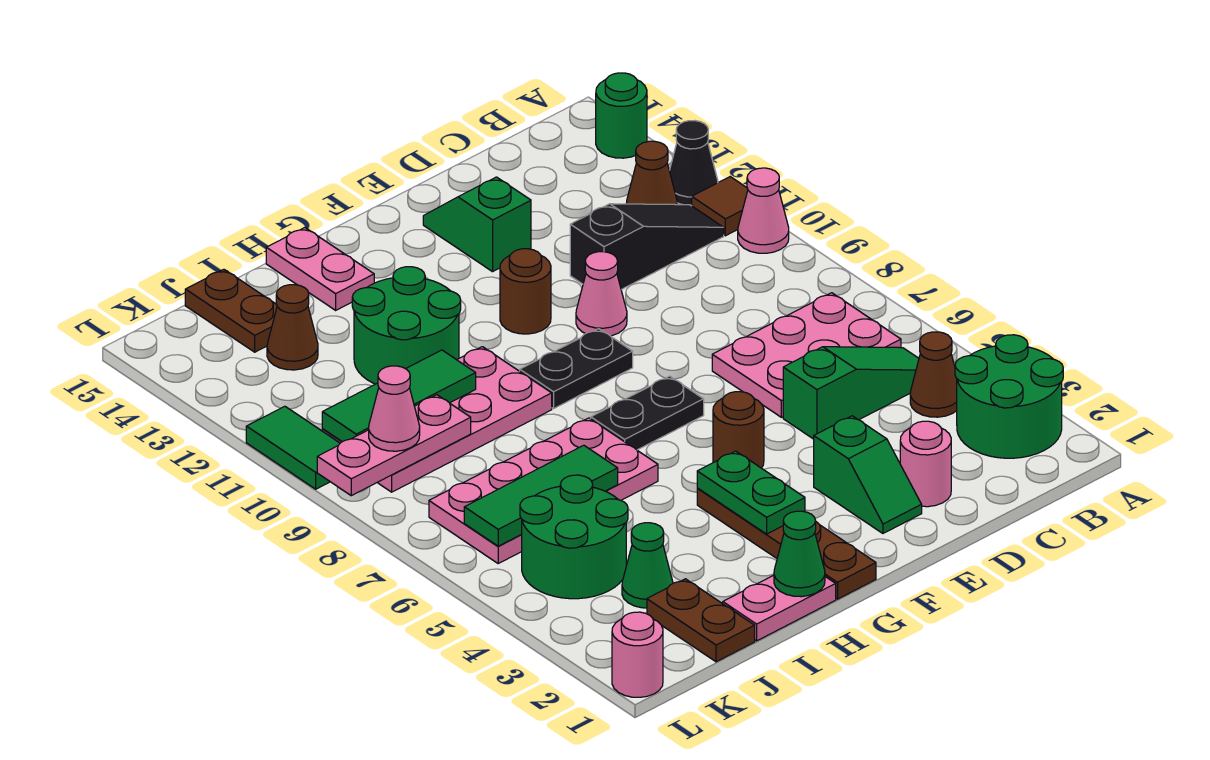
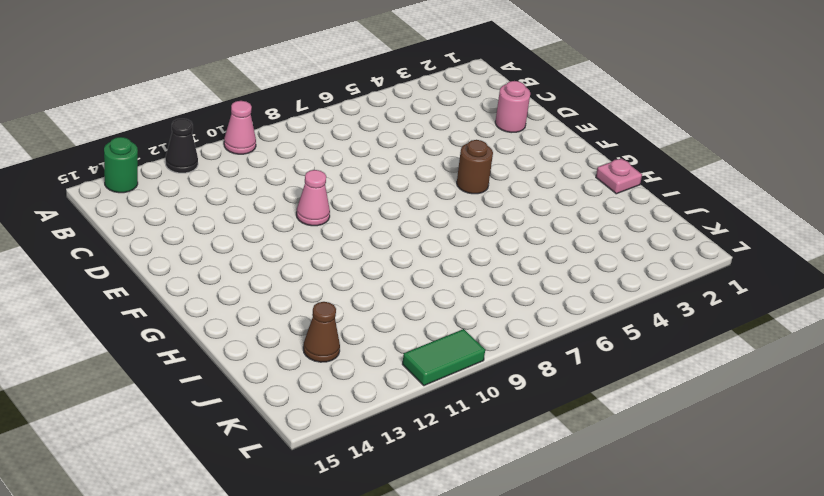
pink 1x1 plate [596,158,642,194] -> pink 1x2 plate [723,575,836,641]
none -> green 2x2 round brick [955,335,1063,458]
none -> brown 1x1 tile [692,177,748,236]
none -> brown 1x1 cone [910,332,957,417]
none -> green 1x3 slope [783,347,919,439]

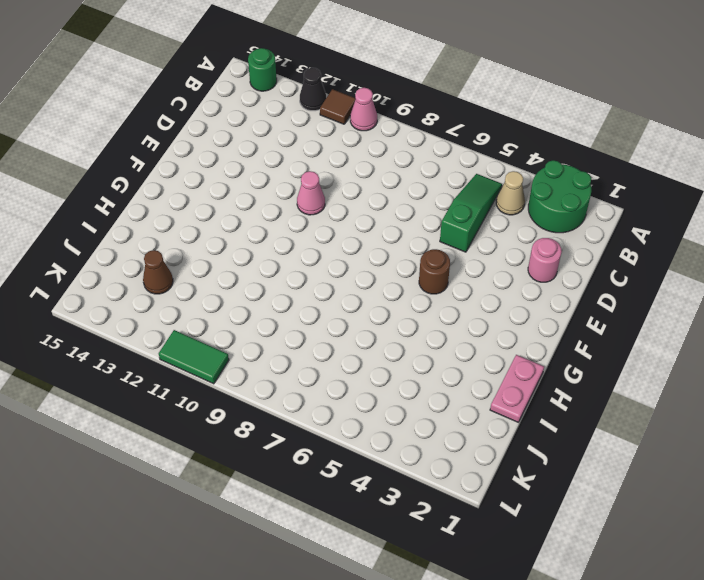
tan 1x1 cone [496,171,525,215] -> brown 1x1 cone [910,332,957,417]
none -> pink 2x3 plate [712,293,901,417]
none -> black 1x3 slope [570,204,724,290]
none -> brown 1x1 cone [626,141,677,205]
none -> green 1x2 slope [814,416,922,533]

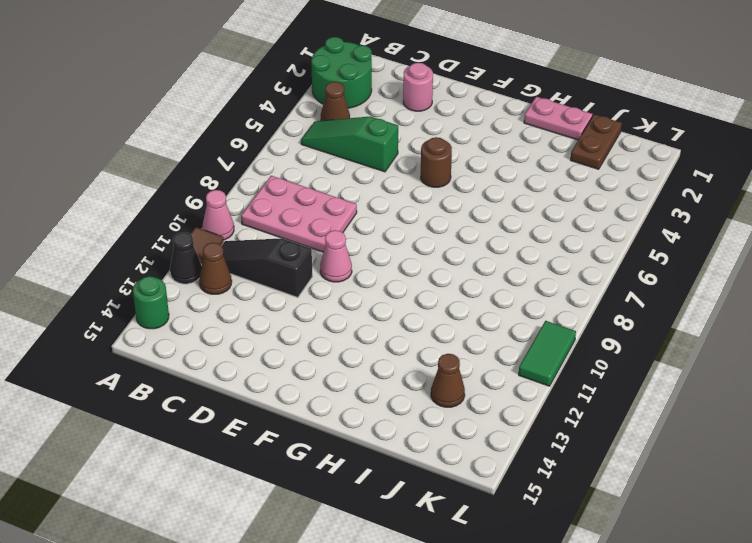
pink 2x3 plate [241,176,357,252] -> pink 2x3 plate moved to [712,293,901,417]
none -> green 1x2 slope [814,416,922,533]
none -> green 1x2 slope [423,177,531,272]
none -> black 1x2 plate [591,376,704,450]
none -> black 1x2 plate [520,329,633,409]

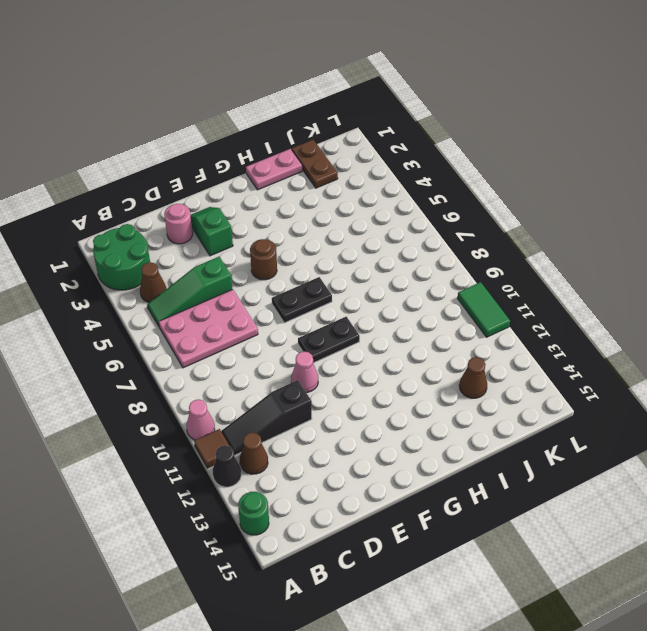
none -> green 1x2 slope [423,177,531,272]
none -> brown 1x1 round brick [500,249,551,334]
none -> brown 1x4 plate [697,489,876,599]
none -> pink 2x4 plate [429,418,658,563]

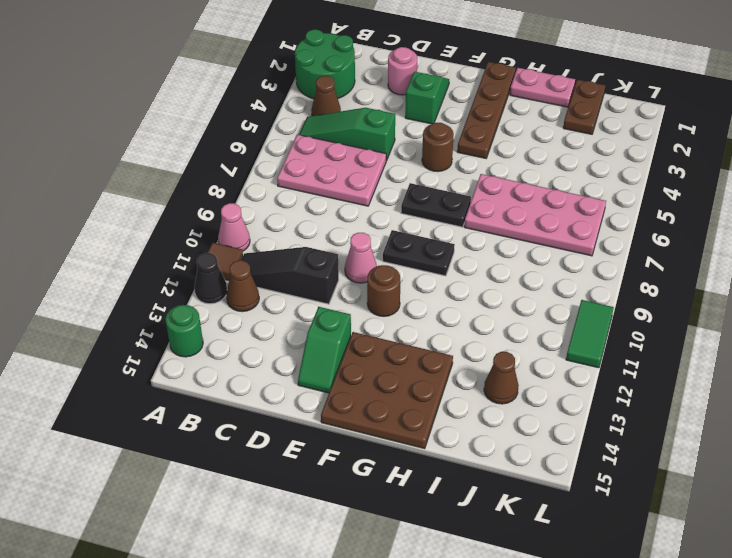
brown 3x3 plate [321,332,453,449] -> pink 1x2 plate [266,228,374,310]
none -> pink 2x4 plate [322,347,552,492]
none -> green 2x2 round brick [352,267,461,384]
none -> green 1x1 cone [622,523,673,608]
none -> green 2x2 round brick [520,475,628,599]

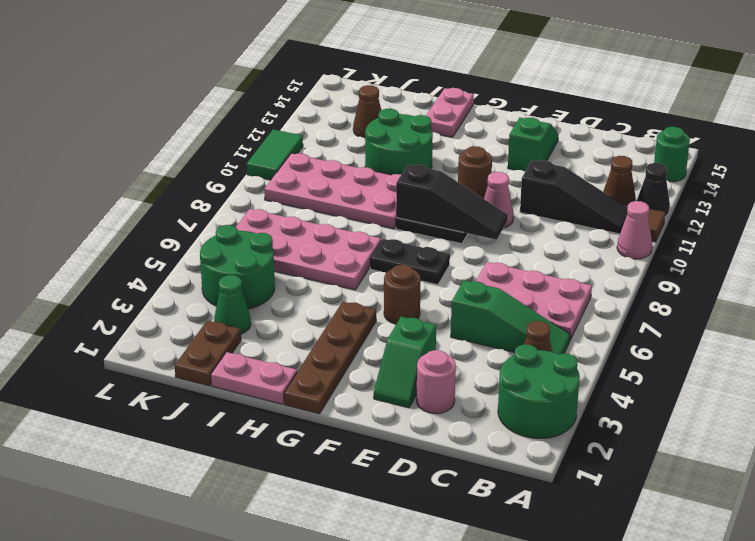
black 1x3 slope [396,164,508,240] -> none
none -> brown 1x2 plate [185,269,277,352]
none -> pink 1x1 round brick [612,612,663,697]
none -> green 1x2 plate [697,451,805,534]
none -> green 1x1 cone [774,511,825,597]

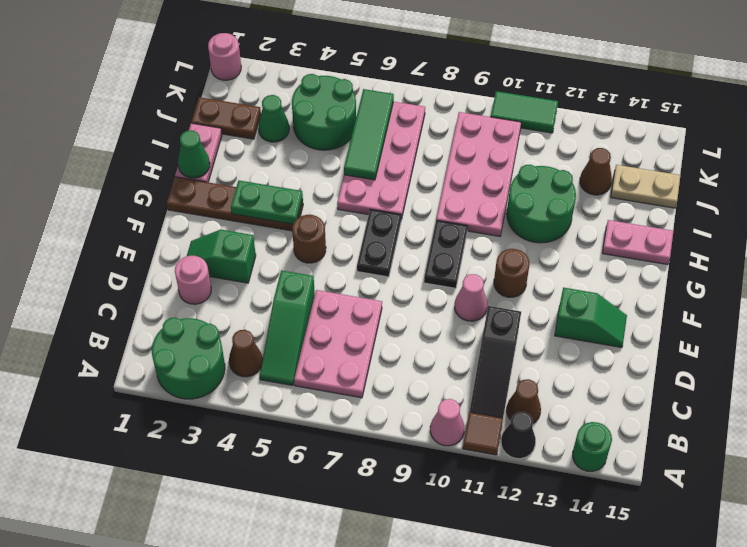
tan 1x2 plate [611,165,680,208] -> brown 1x2 plate [185,269,277,352]
none -> green 1x3 tile [322,350,476,442]
none -> pink 1x3 plate [317,395,471,496]
none -> pink 1x1 cone [369,366,420,451]

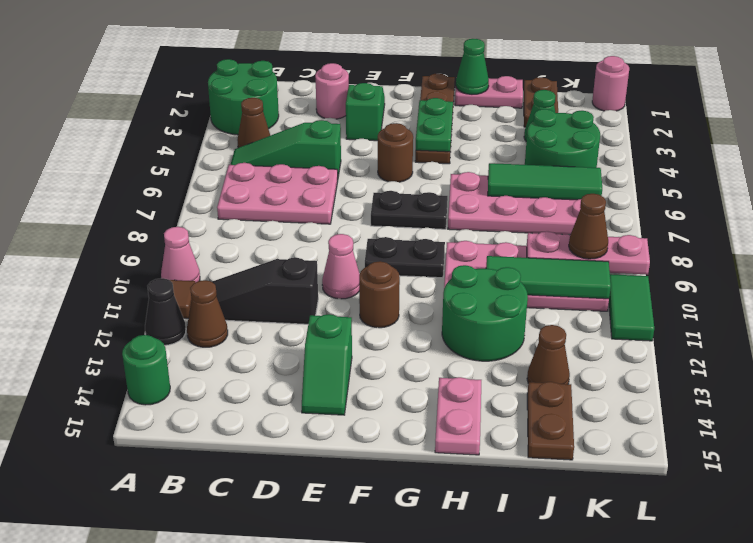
brown 1x1 cone [569,194,608,259] -> pink 1x1 cone [369,366,420,451]

